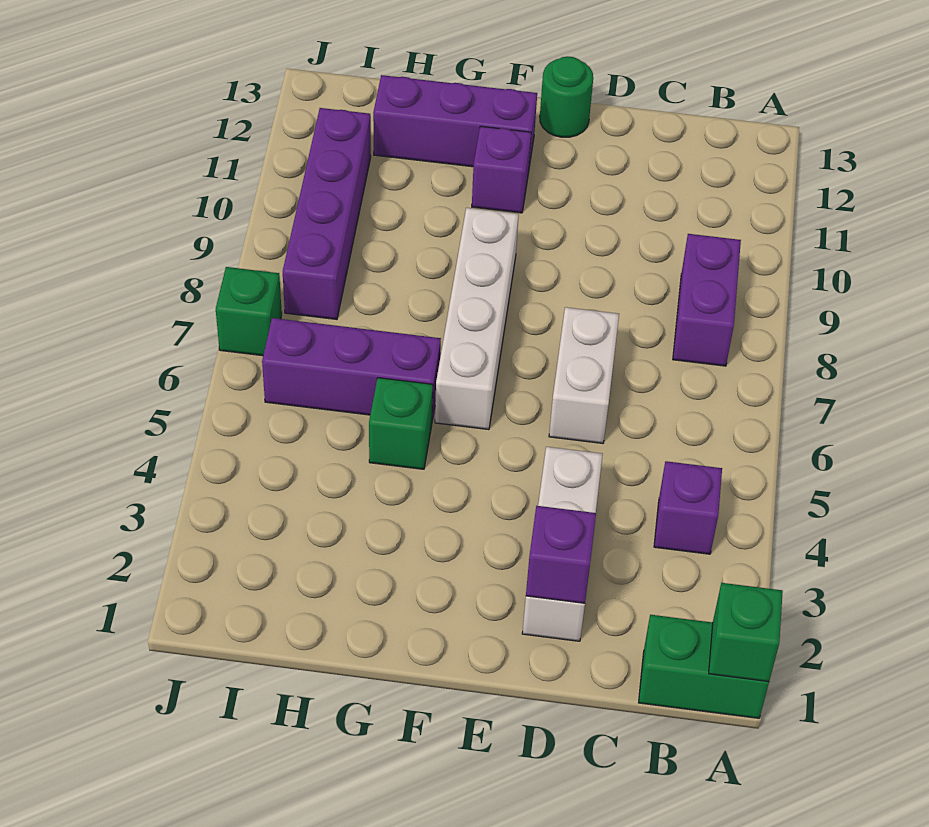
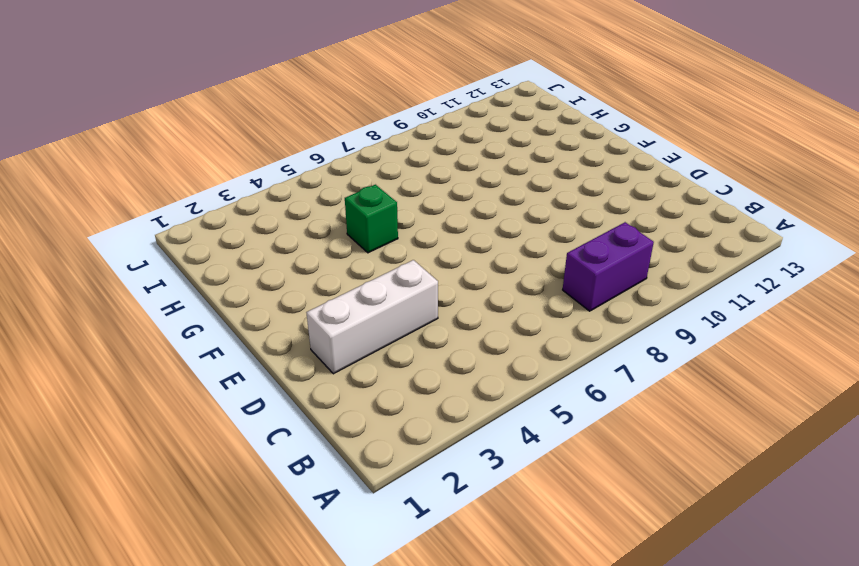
none -> green 1x2 brick [639,615,769,718]
none -> purple 1x1 brick [654,461,722,554]
none -> white 1x2 brick [549,307,619,443]

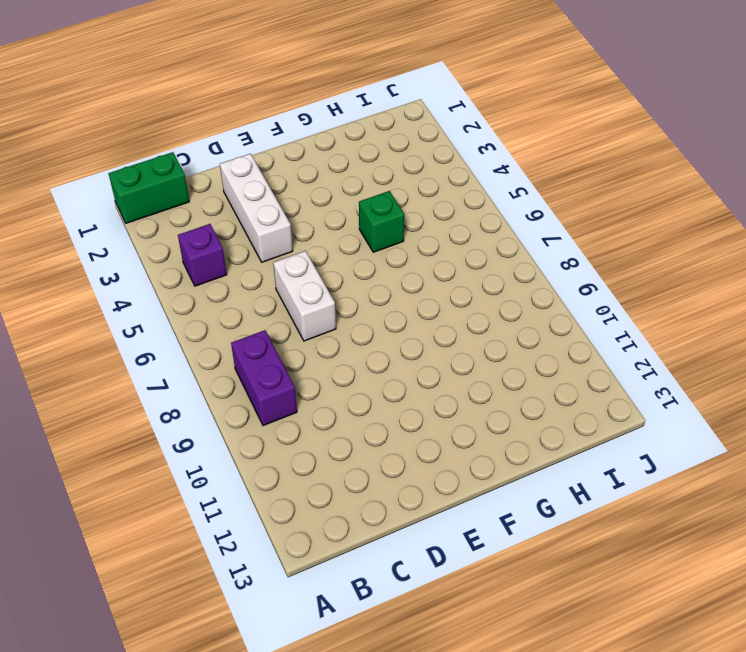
none -> green 1x1 round brick [540,56,593,137]
none -> white 1x4 brick [435,208,519,430]
none -> purple 1x1 brick [472,126,531,213]

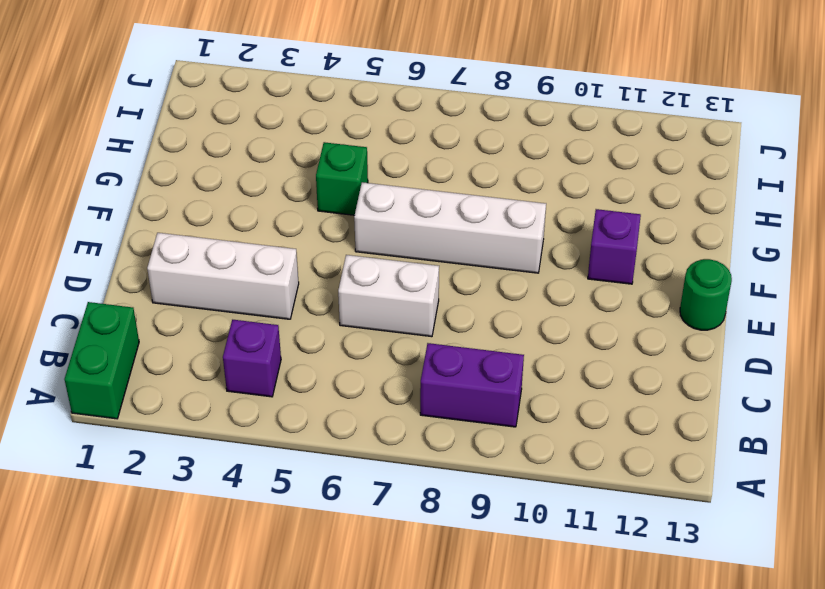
none -> purple 1x3 brick [373,75,537,173]
none -> purple 1x3 brick [262,318,441,420]
none -> purple 1x4 brick [283,108,371,319]

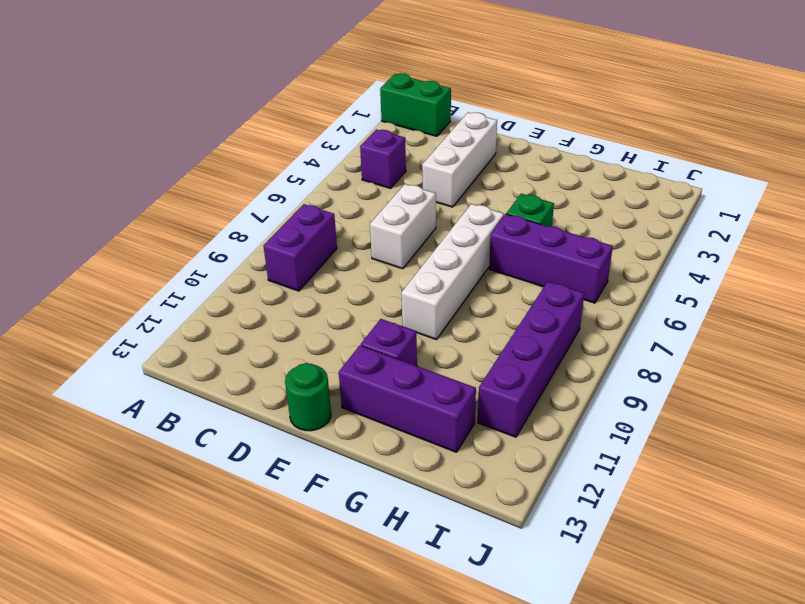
none -> green 1x1 brick [216,267,282,356]
none -> green 1x1 brick [709,583,783,682]
none -> purple 1x1 brick [526,506,596,603]

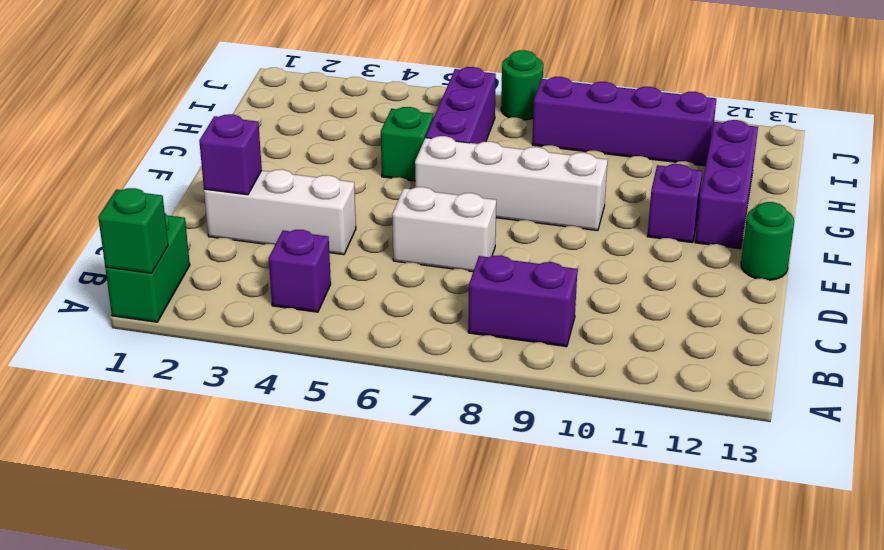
green 1x1 round brick [501,50,543,120] -> green 1x1 brick [216,267,282,356]

